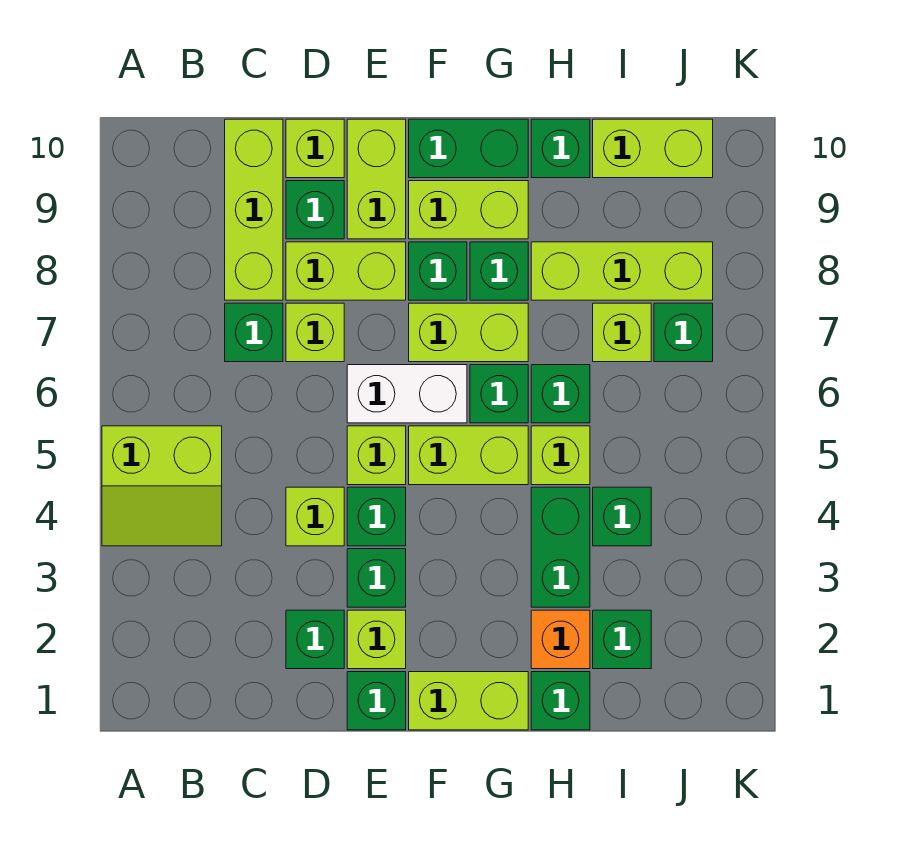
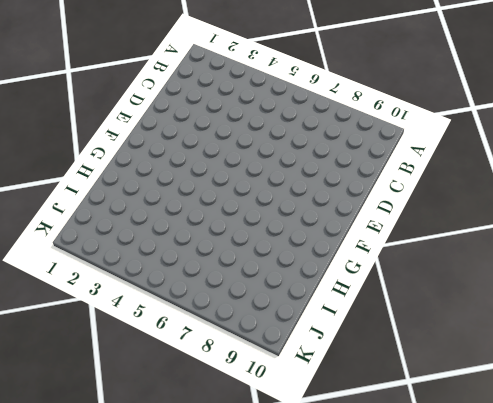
none -> lime 2x2 slope [102,426,222,546]
none -> green 1x1 brick [225,303,283,362]
none -> lime 1x3 brick [225,119,283,300]
none -> green 1x1 brick [286,610,344,669]

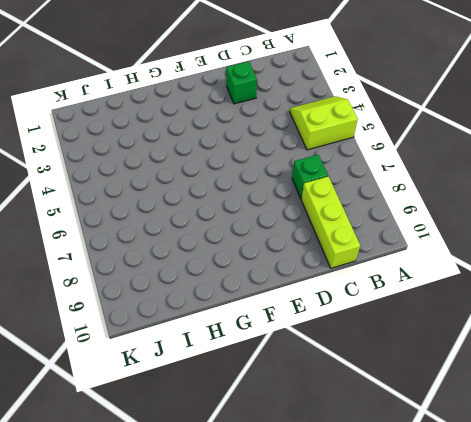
none -> lime 1x1 brick [286,487,344,546]
none -> lime 1x1 brick [286,303,344,362]
none -> lime 1x2 brick [286,242,406,300]
none -> green 1x1 brick [286,181,344,239]

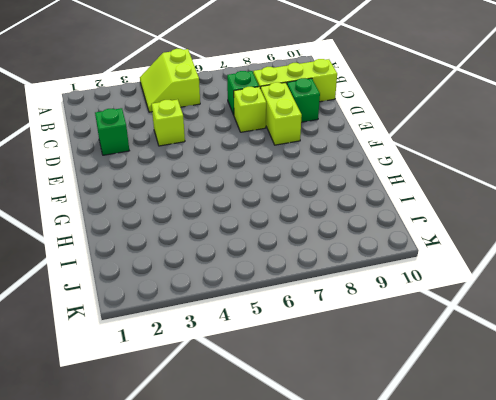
none -> lime 1x1 brick [286,119,344,178]
none -> green 1x1 brick [347,672,406,730]
none -> lime 1x1 brick [347,610,406,669]
none -> green 1x1 brick [347,549,406,607]

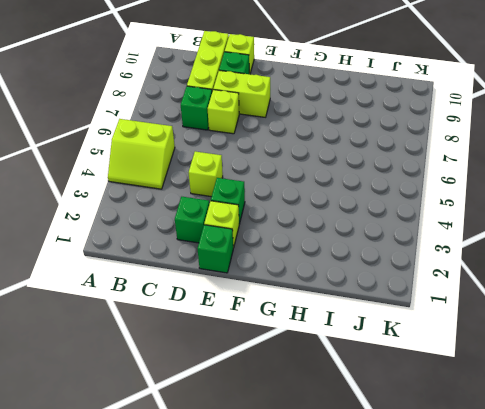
none -> green 1x1 brick [347,487,406,546]
none -> lime 1x1 brick [347,426,406,485]
none -> white 1x2 brick [347,365,467,423]
none -> lime 1x2 brick [347,119,406,239]

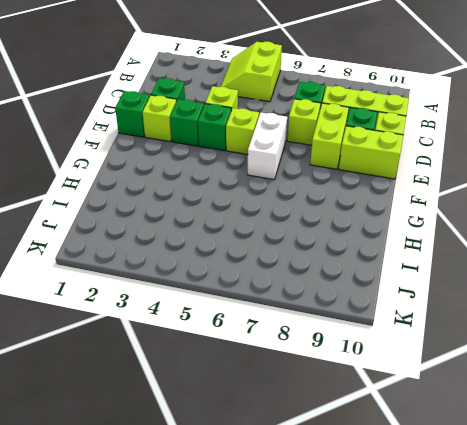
none -> lime 1x2 brick [409,672,528,730]
none -> lime 1x2 brick [409,426,528,485]
none -> lime 1x2 brick [409,303,528,362]
none -> green 1x1 brick [409,242,467,300]

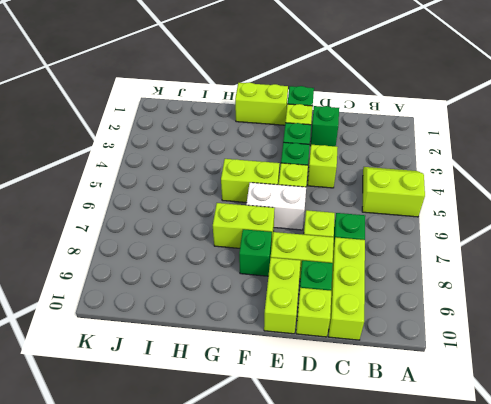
none -> lime 1x2 brick [409,181,528,239]
none -> green 1x2 brick [409,119,528,178]
none -> green 1x1 brick [470,365,528,423]
none -> green 1x1 brick [470,242,528,300]

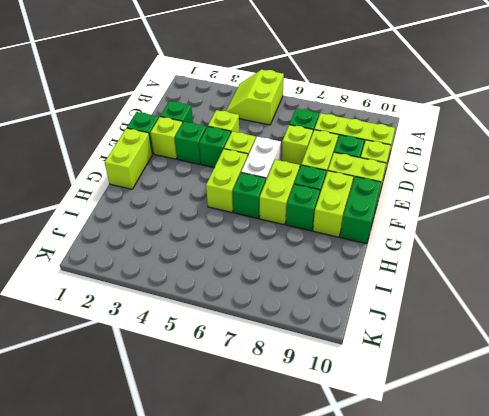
none -> green 1x1 brick [531,672,590,730]
none -> orange 1x1 brick [531,610,590,669]
none -> green 1x2 brick [531,487,590,607]
none -> lime 1x1 brick [531,426,590,485]

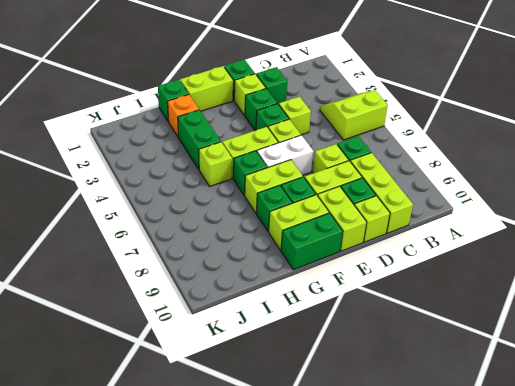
none -> green 1x1 brick [531,365,590,423]
none -> lime 1x3 brick [531,242,713,300]
none -> green 1x1 brick [531,119,590,178]
none -> green 1x1 brick [593,610,651,669]

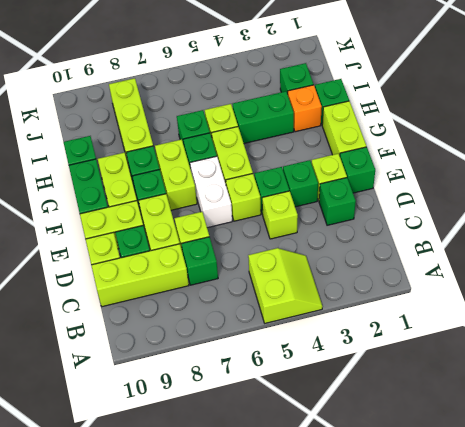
none -> green 1x1 brick [593,487,651,546]
none -> lime 1x1 brick [593,303,651,362]
none -> lime 1x2 brick [593,119,713,178]
none -> green 1x1 brick [654,303,713,362]

